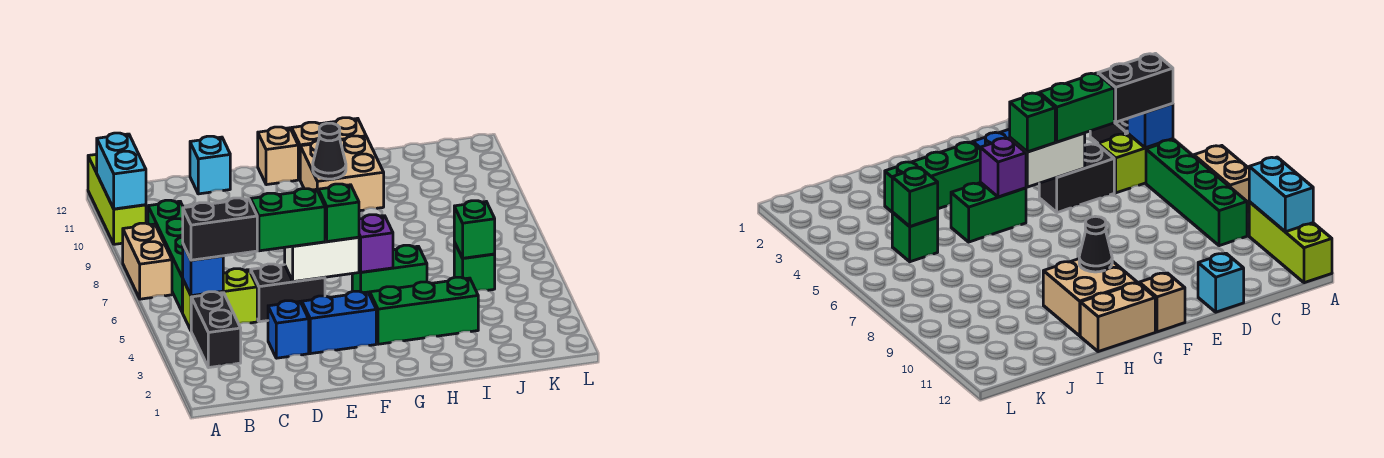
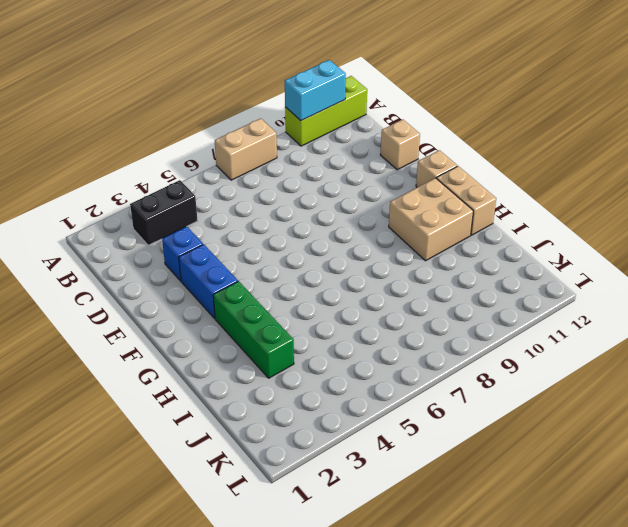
tan 1x1 brick [380,120,420,170] -> cyan 1x1 brick [190,136,230,194]
none -> lime 1x2 brick [183,269,257,330]
none -> green 1x4 brick [148,200,183,313]
none -> black 1x2 brick [251,264,325,322]

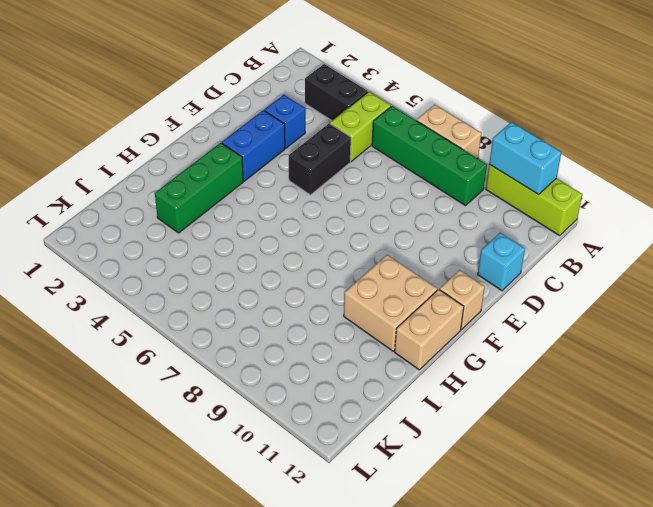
none -> green 1x2 brick [352,245,427,295]
none -> green 1x1 brick [454,242,495,291]
none -> blue 1x1 brick [183,245,223,296]

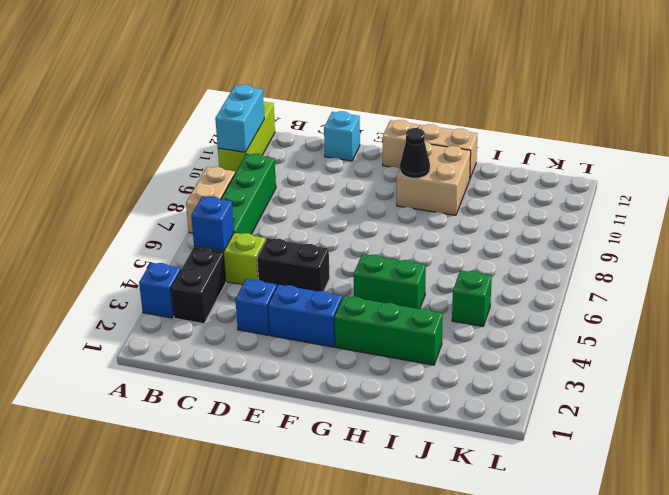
blue 1x1 brick [139,263,181,318] -> none
none -> white 1x2 brick [285,237,359,282]
none -> purple 1x1 brick [359,215,393,272]
none -> green 1x1 brick [454,201,495,258]

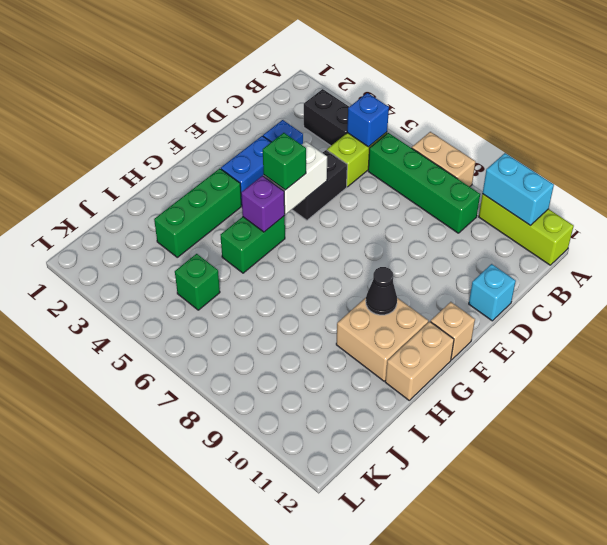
none -> green 1x1 brick [454,201,495,258]
none -> black 1x2 brick [183,198,257,260]
none -> green 1x2 brick [251,189,325,251]

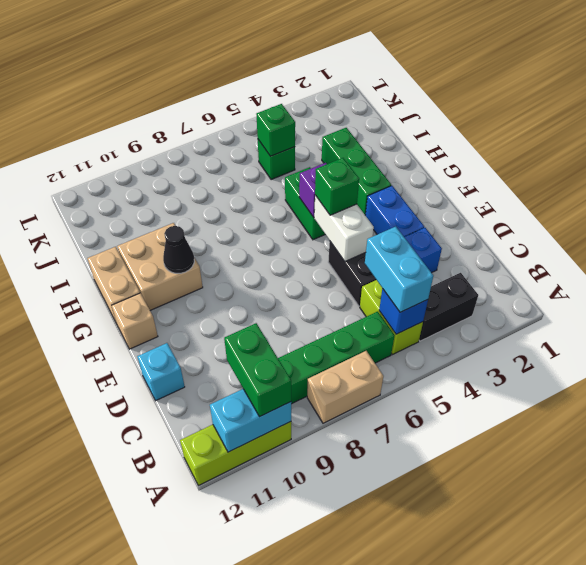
green 1x2 brick [224,323,291,417] -> green 1x2 brick moved to [251,189,325,251]
cyan 1x2 brick [365,227,433,312] -> black 1x2 brick [183,198,257,260]

